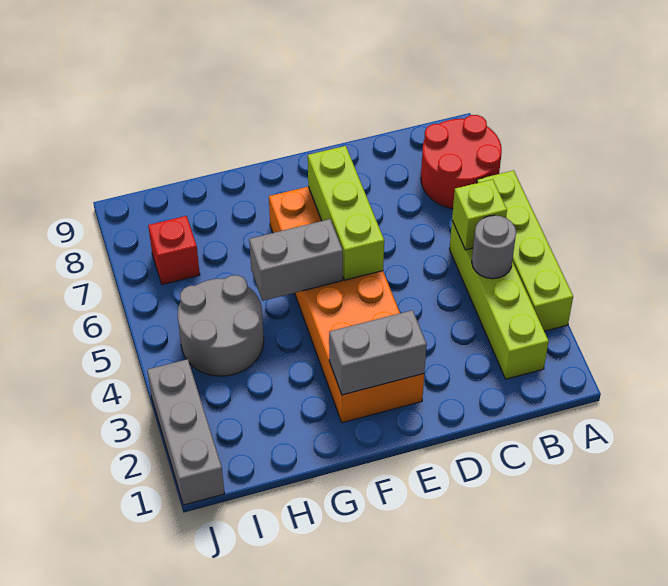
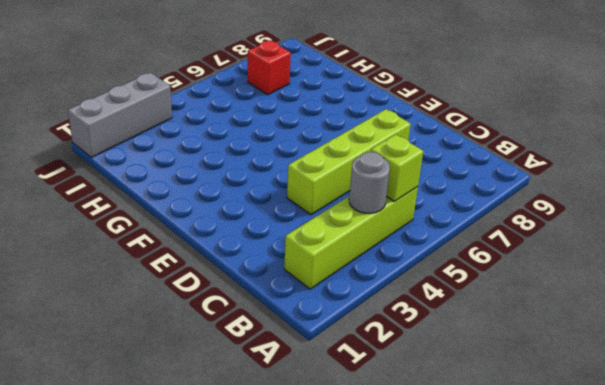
lime 1x4 brick [287,109,411,215] -> lime 1x4 brick moved to [477,170,573,331]
none -> red 2x2 round brick [421,115,502,209]
none -> orange 2x6 brick [269,187,424,423]
none -> grey 2x2 round brick [178,275,264,376]

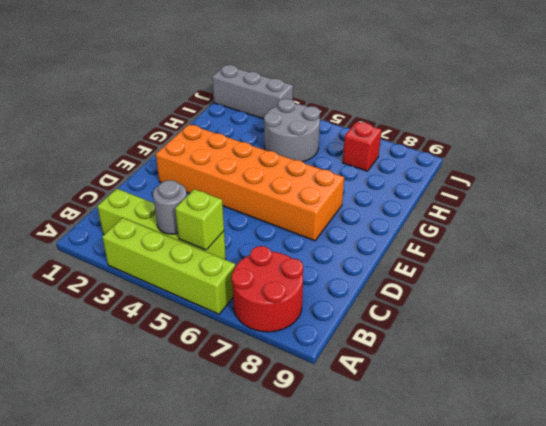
none -> grey 1x2 brick [329,310,427,395]
none -> lime 1x3 brick [308,146,384,280]
none -> grey 1x2 brick [249,219,343,301]

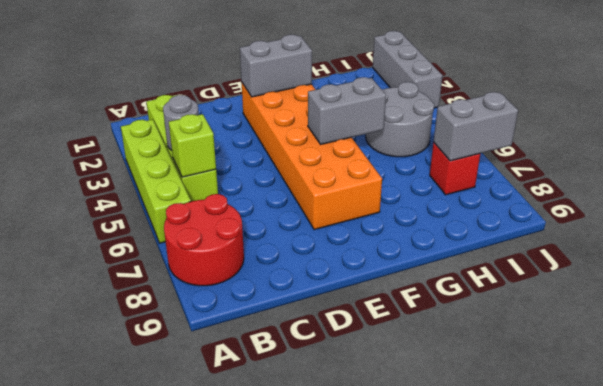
grey 1x2 brick [434,92,518,161] -> none
none -> lime 1x3 brick [308,146,384,280]

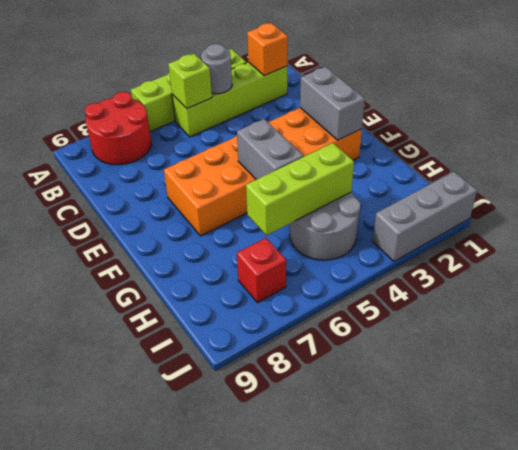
orange 1x1 brick [247,23,288,76] -> none
lime 1x3 brick [246,143,354,235] -> lime 1x3 brick moved to [308,146,384,280]

